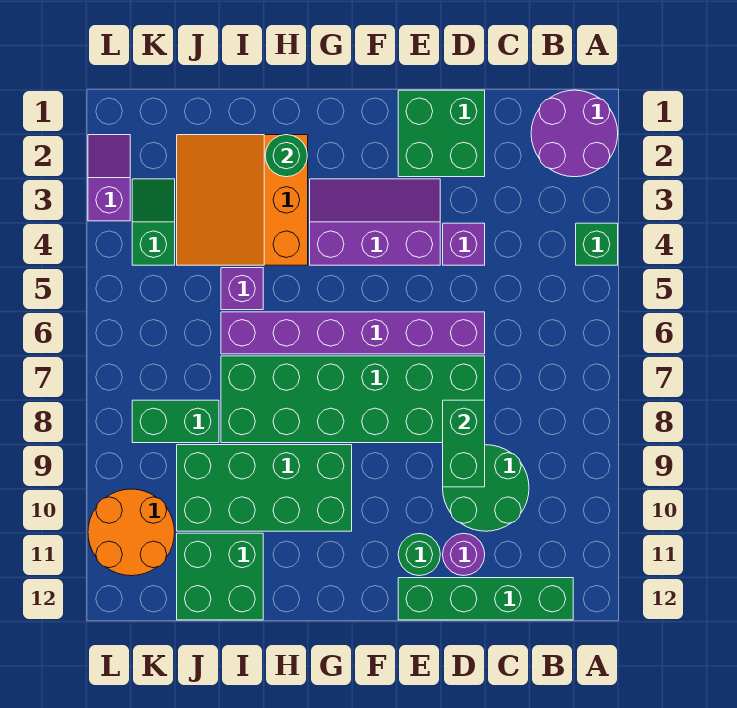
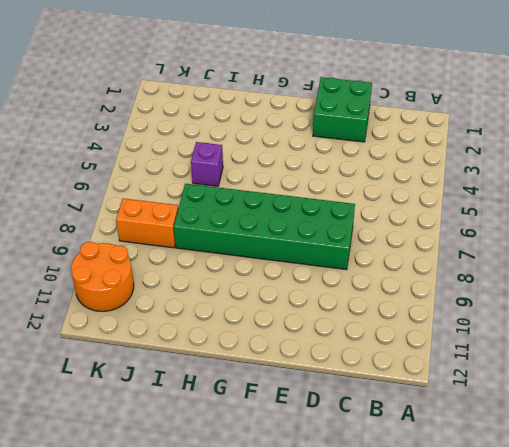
orange 1x2 brick [116,198,178,248] -> green 1x2 brick [132,400,219,443]
none -> purple 2x2 round brick [531,90,618,177]
none -> green 1x1 brick [576,223,618,265]
none -> green 1x4 brick [398,578,573,620]

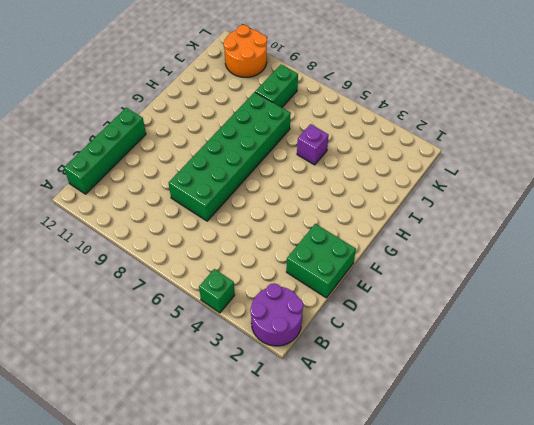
none -> green 2x2 round brick [443,445,529,531]
none -> purple 1x1 brick [443,223,485,265]
none -> purple 1x6 brick [221,312,485,354]

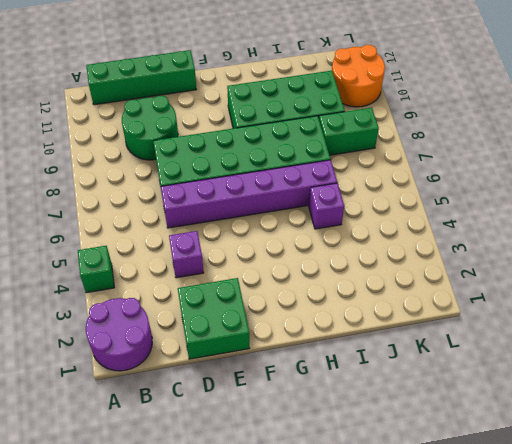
none -> purple 1x1 round brick [443,533,485,576]
none -> purple 2x3 slope [310,179,440,265]
none -> green 1x1 round brick [398,533,440,576]

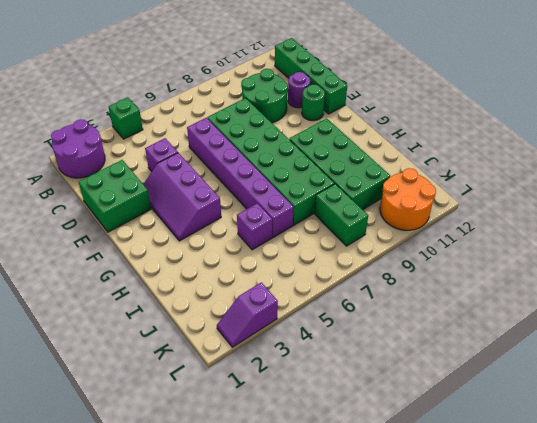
none -> orange 3x3 slope [177,135,308,265]
none -> green 2x2 brick [177,533,263,620]
none -> green 1x2 slope [132,179,175,265]

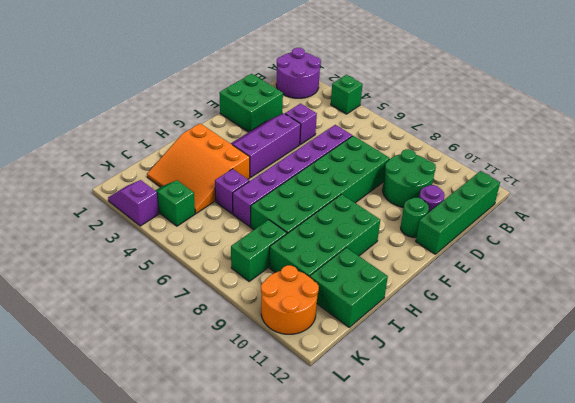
none -> green 1x2 brick [443,400,485,487]
none -> green 1x1 round brick [265,135,307,177]

